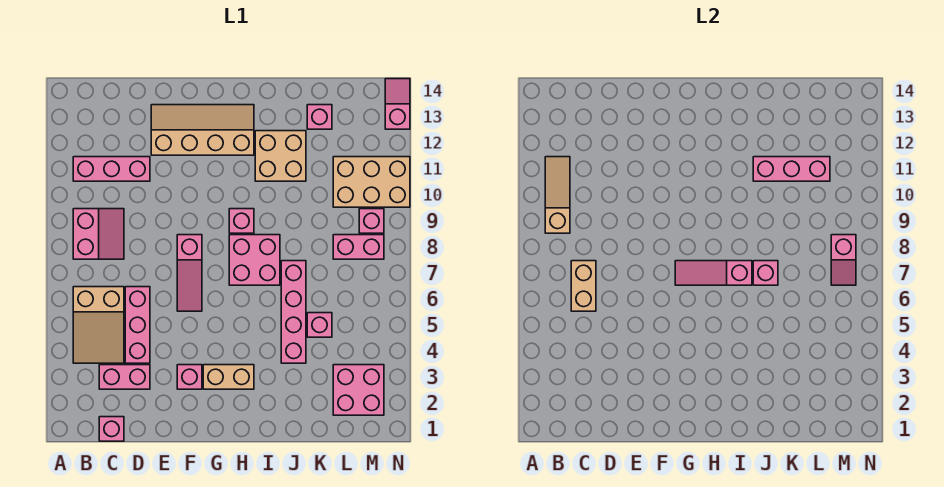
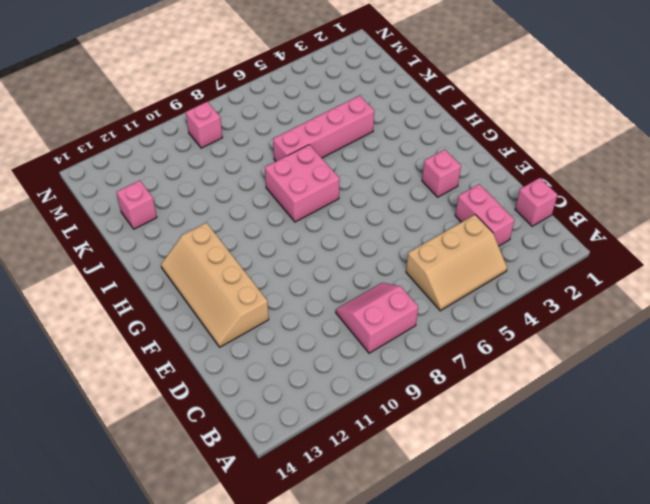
tan 2x3 slope [406,215,507,311] -> tan 2x3 slope turned to [73,287,124,363]
none -> pink 1x3 brick [73,157,150,181]
none -> pink 1x3 brick [125,287,150,363]
none -> pink 1x3 slope [177,235,202,311]

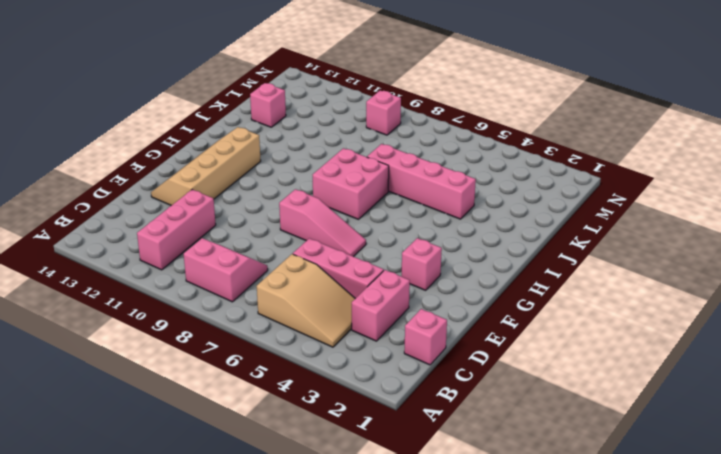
none -> tan 1x2 brick [203,365,254,389]
none -> pink 1x1 brick [229,209,254,233]
none -> tan 2x2 brick [255,131,306,181]

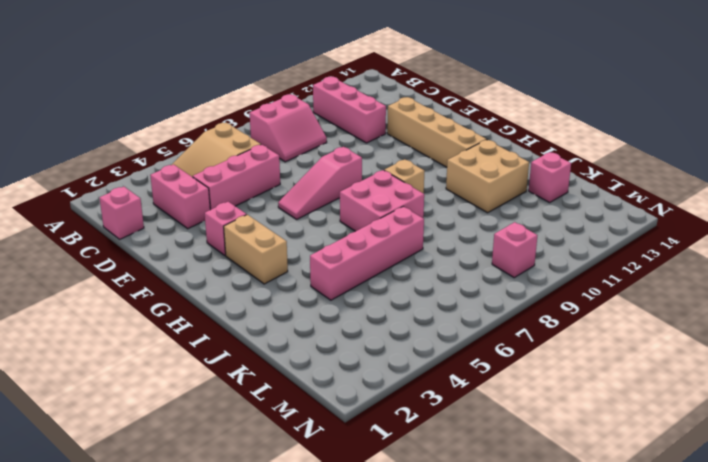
tan 1x1 brick [384,159,424,193] -> pink 1x1 brick [229,209,254,233]
none -> pink 1x1 brick [307,313,332,337]
none -> pink 2x2 brick [333,365,384,415]
none -> pink 1x2 brick [333,235,384,259]

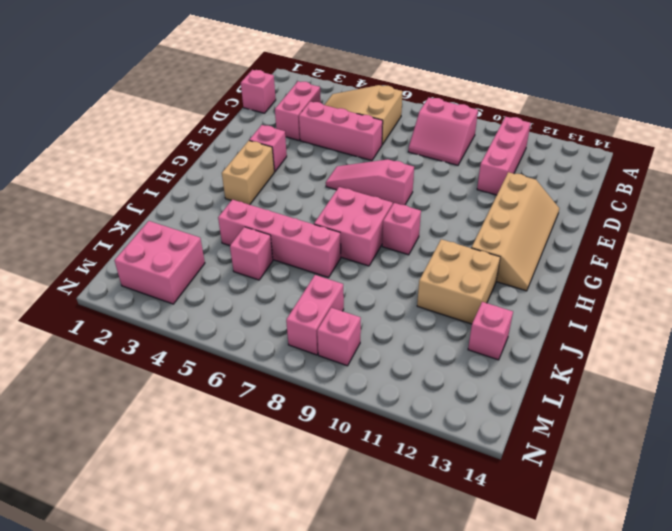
none -> tan 2x3 brick [333,157,410,207]
none -> pink 1x2 slope [385,79,410,129]
none -> tan 1x3 slope [545,157,570,233]

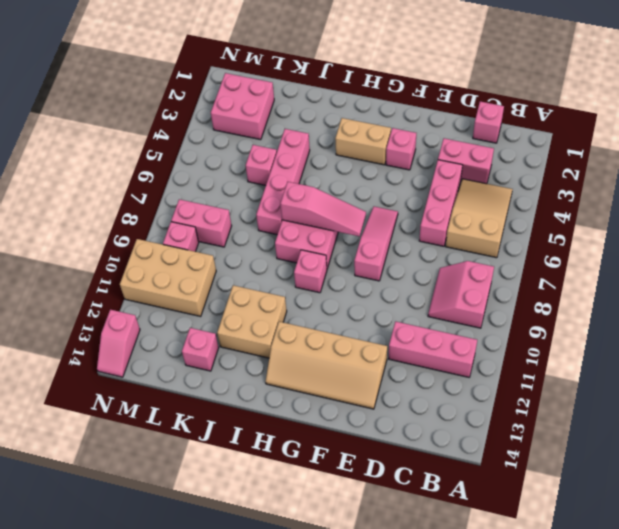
none -> tan 1x3 slope [545,157,570,233]
none -> tan 1x2 brick [571,261,596,311]
none -> pink 1x1 brick [753,261,778,285]

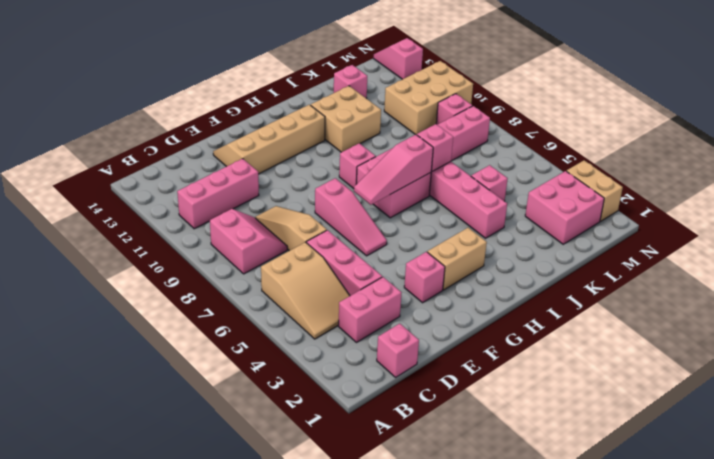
tan 1x3 slope [255,206,327,251] -> tan 1x3 slope moved to [545,157,570,233]
tan 1x2 brick [567,160,623,221] -> tan 1x2 brick moved to [571,261,596,311]
none -> pink 1x3 brick [753,157,830,181]
none -> pink 1x2 slope [831,235,856,285]

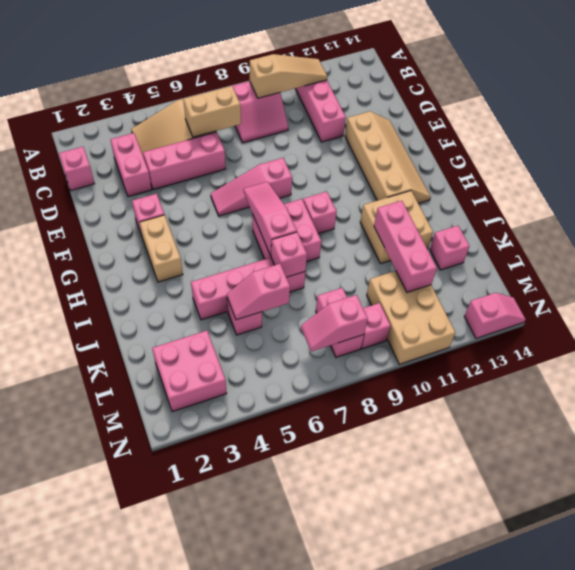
pink 1x2 slope [227,264,290,320] -> none

